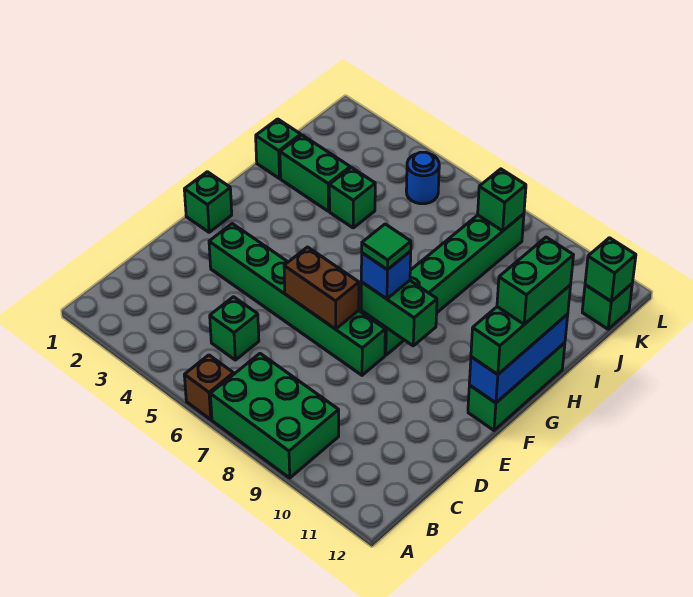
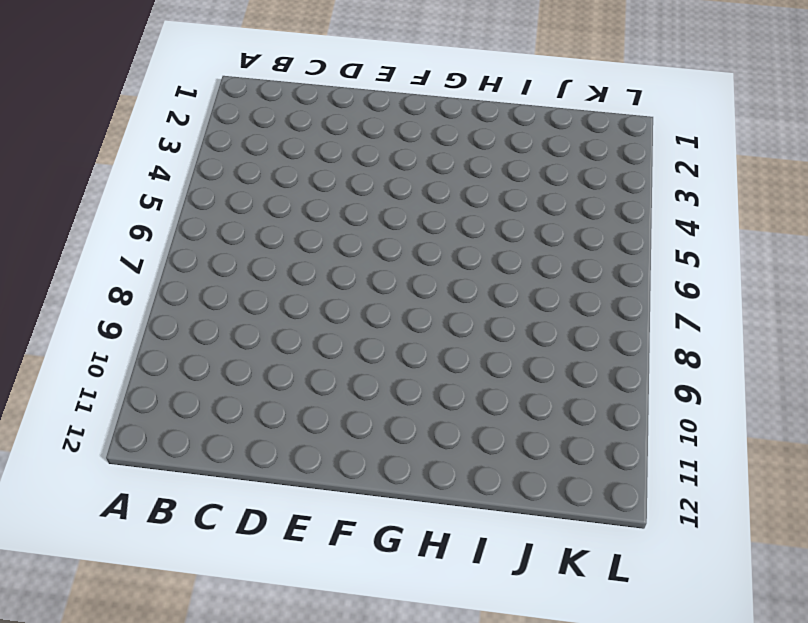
none -> brown 1x1 brick [184,355,234,419]
none -> green 2x3 brick [210,354,339,478]
none -> green 1x1 brick [210,297,259,360]

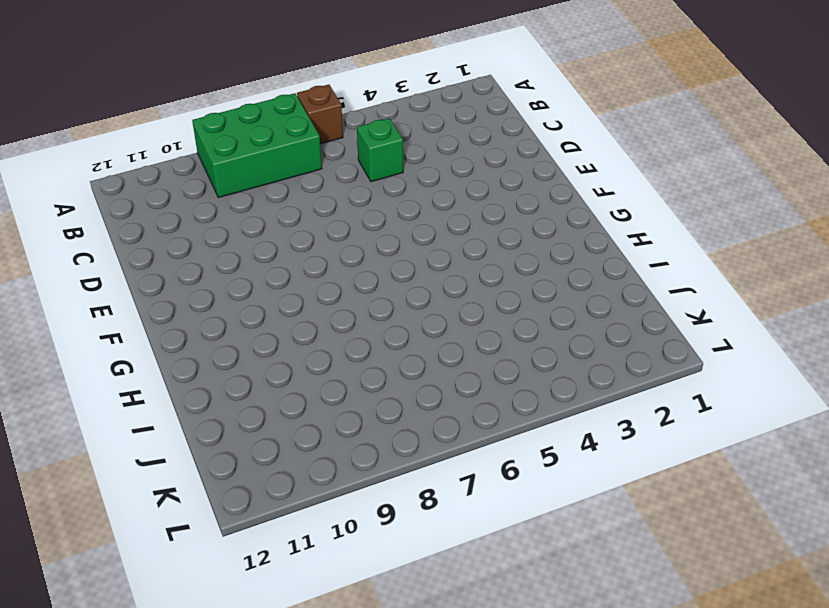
none -> green 1x6 brick [209,224,385,375]
none -> green 1x1 brick [184,172,232,232]
none -> green 1x6 brick [361,214,524,355]

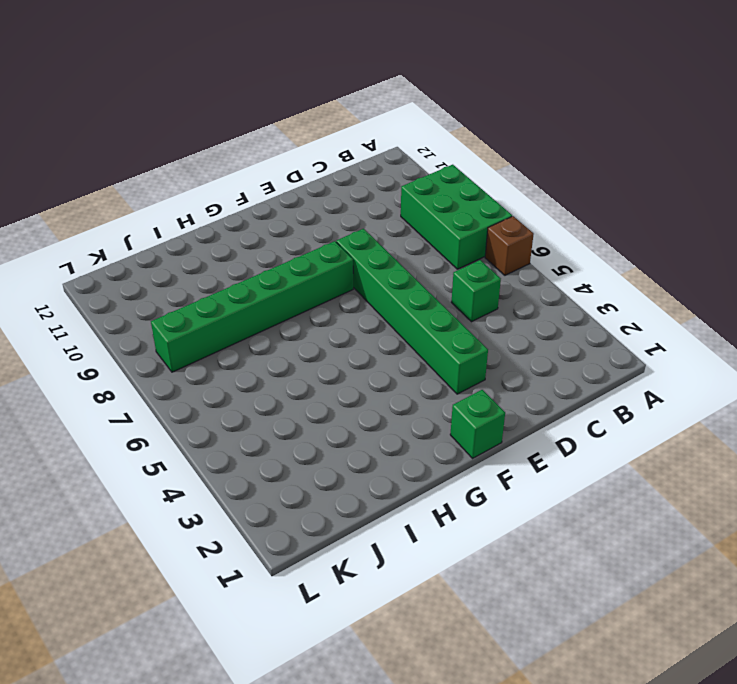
none -> green 1x3 brick [468,343,565,430]
none -> green 1x1 brick [256,119,301,179]
none -> green 1x2 brick [280,135,350,211]

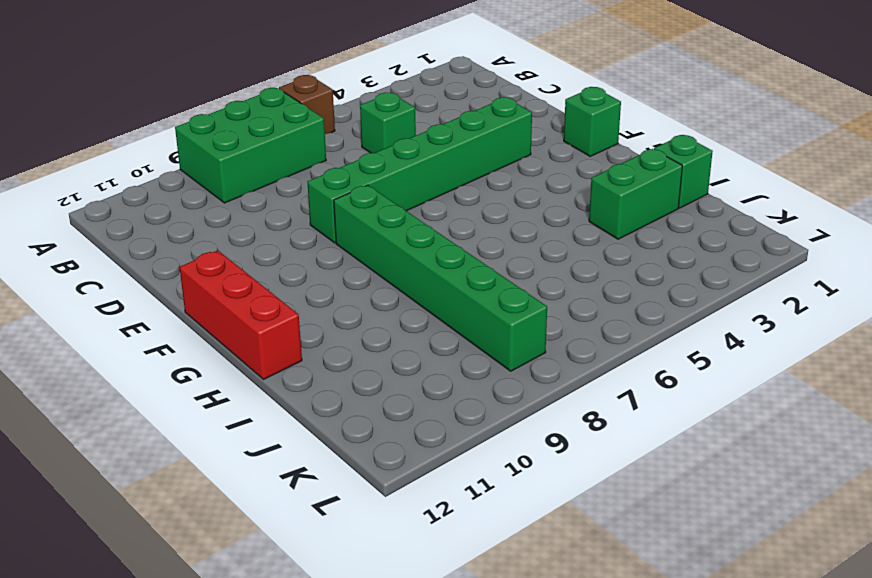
red 1x3 brick [180,250,302,380] -> green 1x3 brick [468,343,565,430]
none -> green 1x1 brick [329,167,375,228]
none -> blue 1x1 round brick [406,152,439,204]
none -> green 1x1 brick [582,284,632,329]

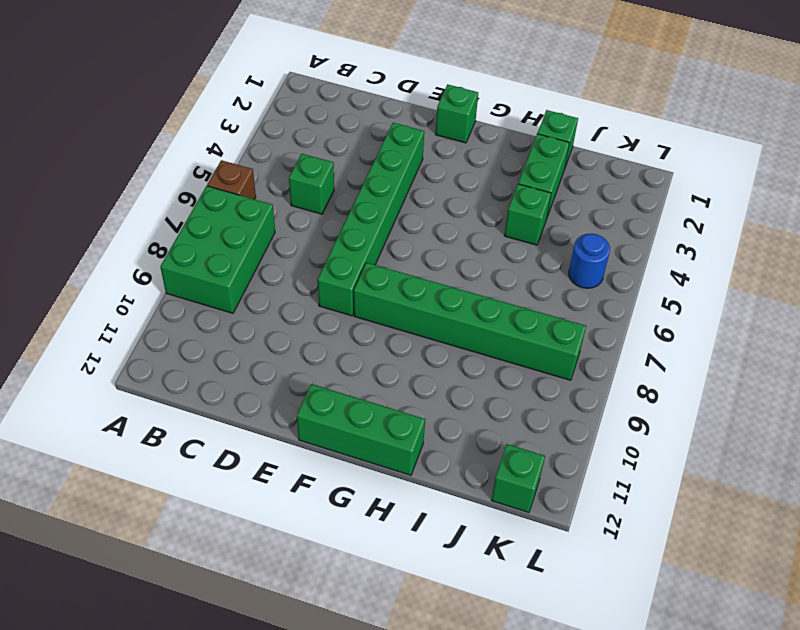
none -> brown 1x2 brick [284,247,359,329]
none -> green 1x2 brick [361,281,437,346]
none -> blue 1x3 brick [469,314,568,403]

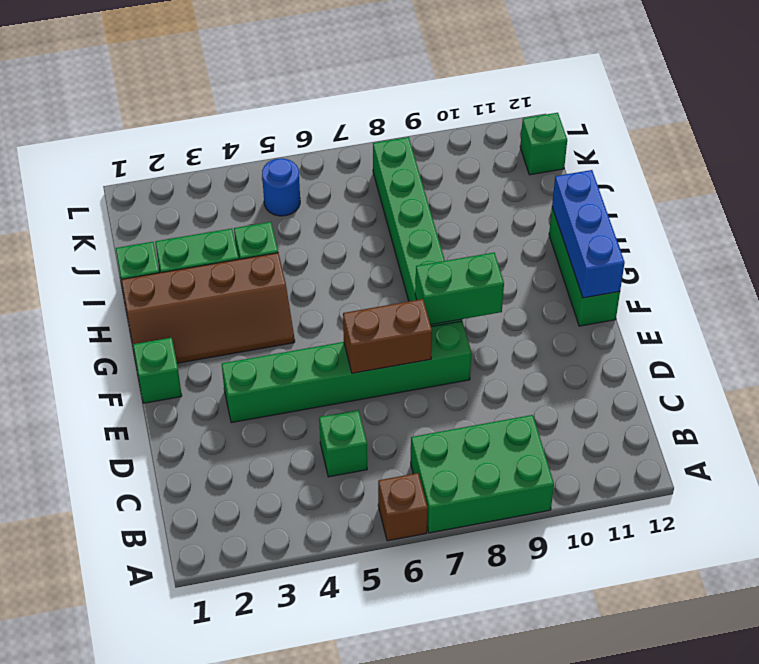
brown 2x4 slope [121,253,295,363] -> none
none -> green 1x1 brick [478,169,526,231]
none -> green 1x1 brick [585,238,636,301]
none -> blue 1x1 brick [361,251,411,299]

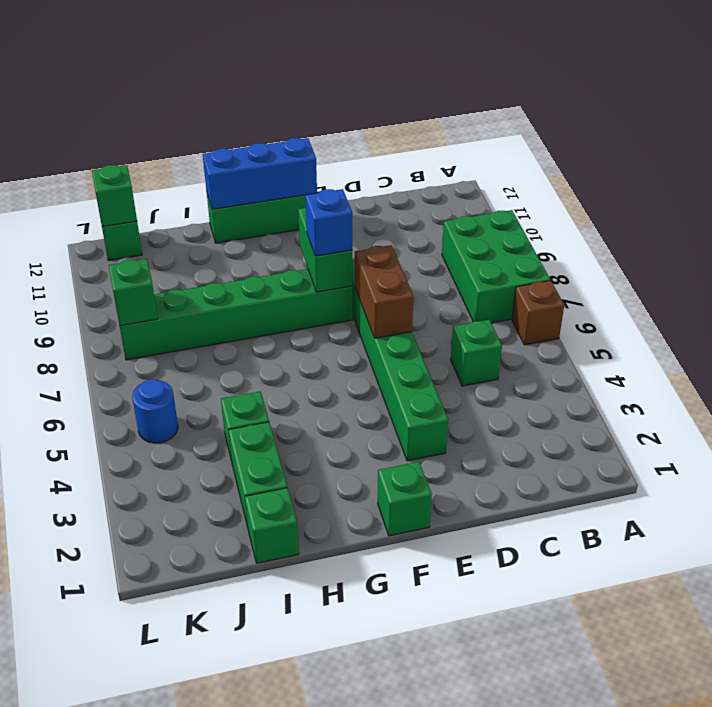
none -> green 1x3 brick [471,285,571,375]
none -> green 1x1 tile [362,224,411,270]
none -> green 1x2 brick [497,237,573,324]

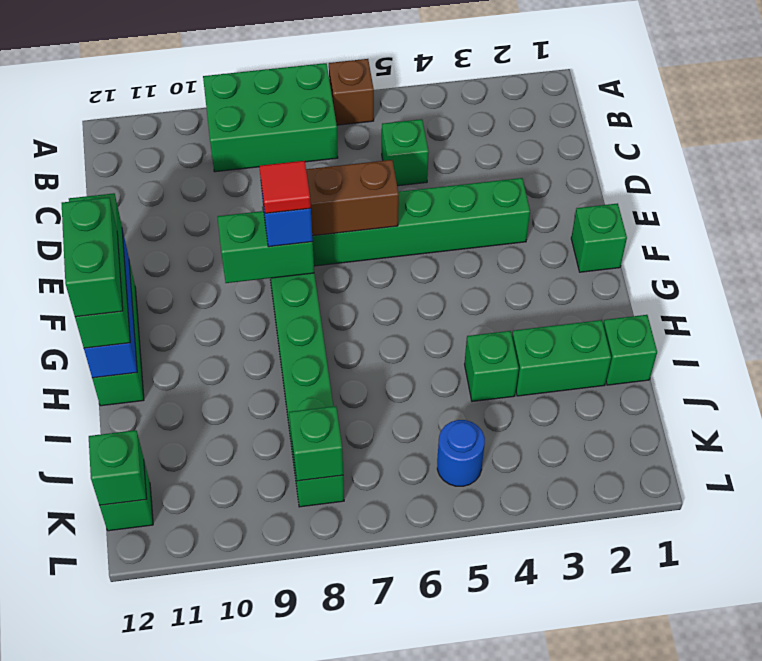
red 1x1 tile [259,161,311,213] -> green 1x1 tile [362,224,411,270]

